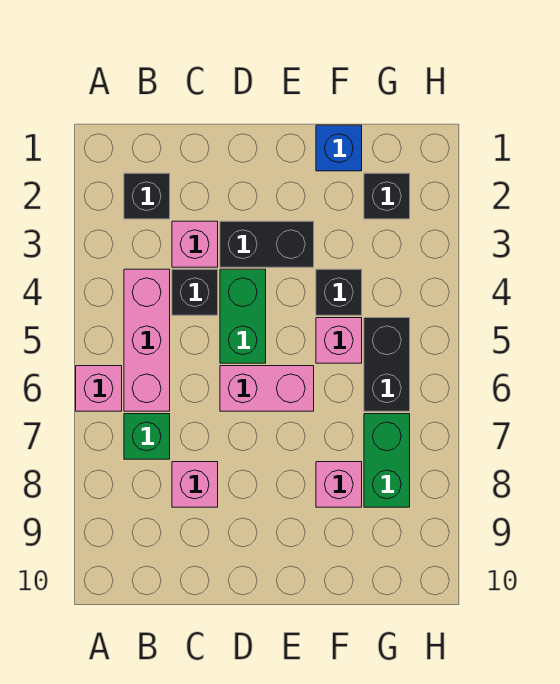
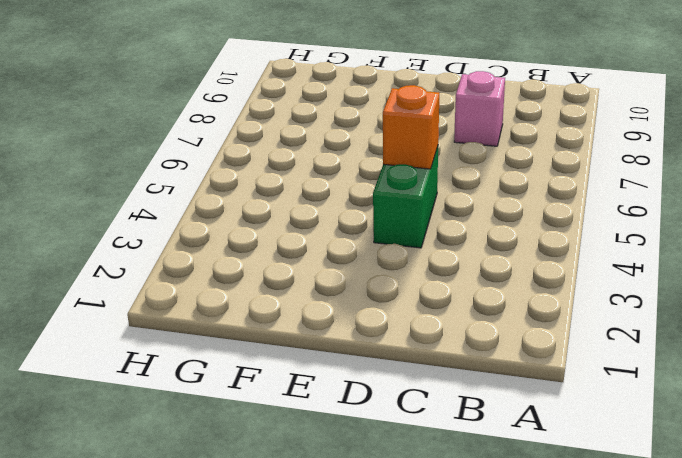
orange 1x1 brick [383,85,439,169] -> none
none -> pink 1x1 brick [76,366,122,411]
none -> black 1x1 brick [124,173,170,219]
none -> pink 1x3 brick [124,269,170,411]

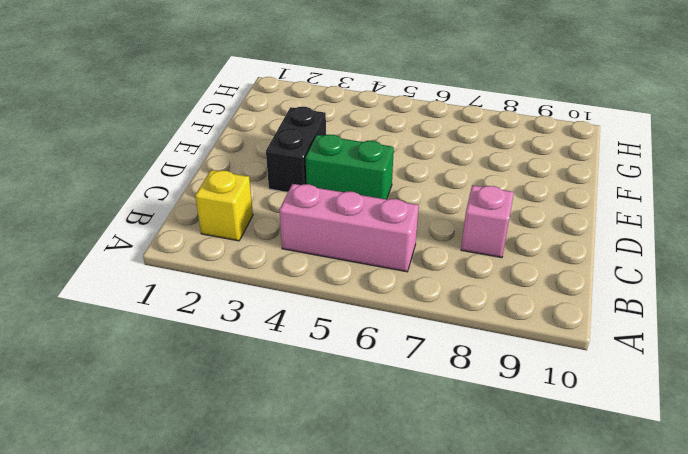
yellow 1x1 brick [195,170,253,241] -> black 1x1 brick [124,173,170,219]
none -> pink 1x1 brick [76,366,122,411]
none -> green 1x1 brick [124,414,170,459]
none -> pink 1x1 brick [172,221,218,267]

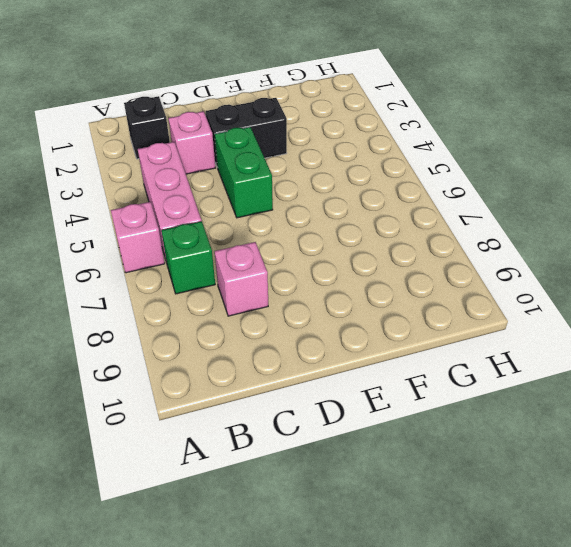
none -> black 1x1 brick [172,269,218,315]
none -> pink 1x2 brick [220,366,314,411]
none -> blue 1x1 brick [316,125,362,171]

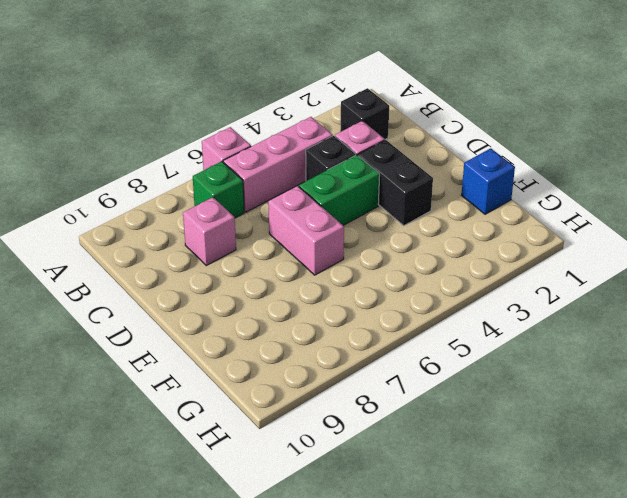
none -> black 1x1 brick [316,269,362,315]
none -> pink 1x1 brick [316,318,362,363]
none -> pink 1x1 brick [316,462,362,507]

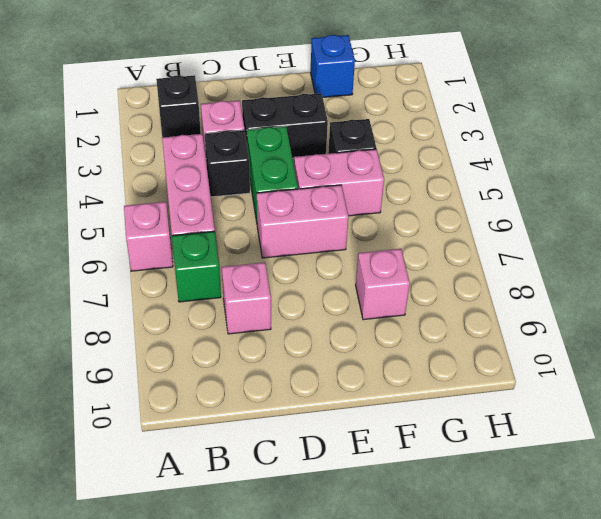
pink 1x2 brick [294,149,384,216] -> pink 1x1 brick [316,318,362,363]
none -> black 1x1 brick [364,173,410,219]
none -> black 1x2 brick [364,318,410,411]
none -> green 1x2 brick [364,414,410,507]

